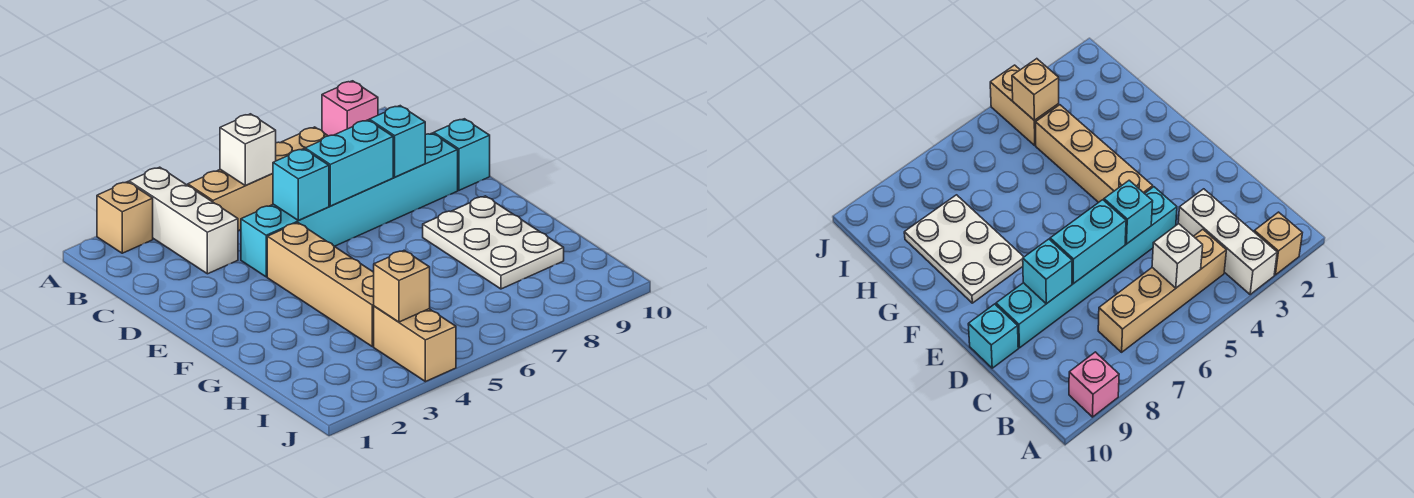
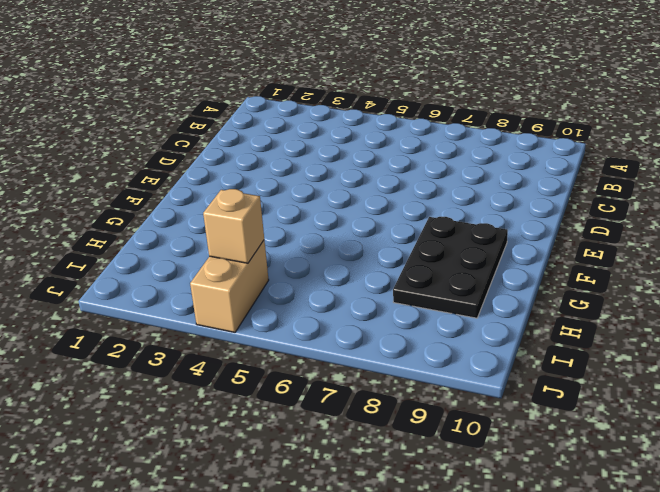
black 2x3 plate [393,217,508,318] -> white 2x3 plate [423,196,564,289]
none -> tan 1x1 brick [97,182,153,253]
none -> white 1x3 brick [129,167,238,274]
none -> pink 1x1 brick [322,81,378,136]

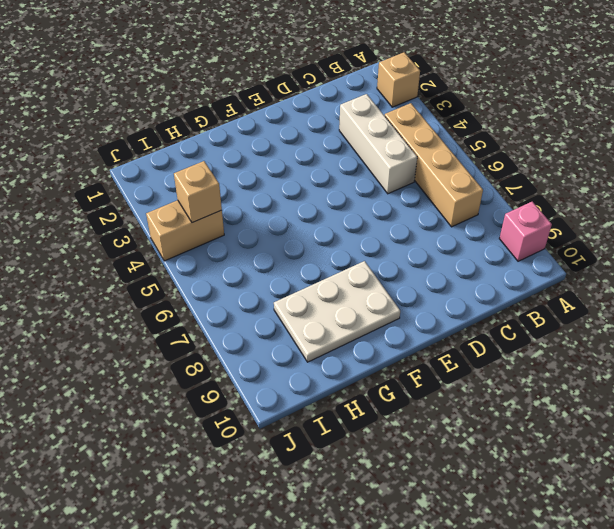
white 1x3 brick [339,94,417,194] -> white 1x3 brick turned to [129,167,238,274]
none -> cyan 1x6 brick [241,133,458,277]
none -> cyan 1x1 brick [434,119,490,190]
none -> tan 1x4 brick [267,223,374,347]

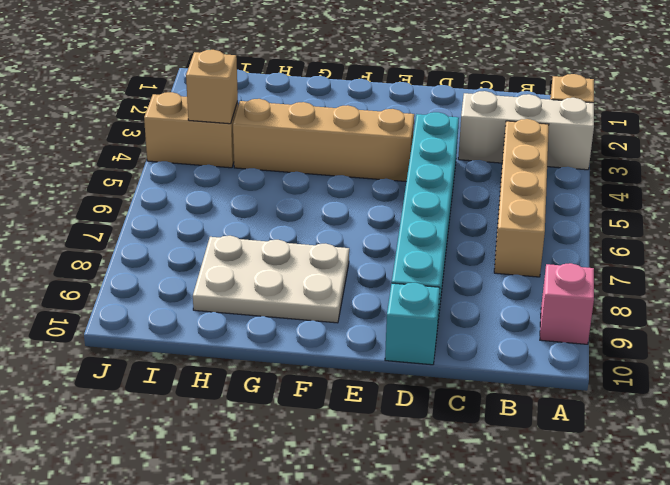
none -> white 1x1 brick [220,114,276,185]
none -> cyan 1x1 brick [273,149,329,220]
none -> cyan 1x2 brick [305,120,393,206]

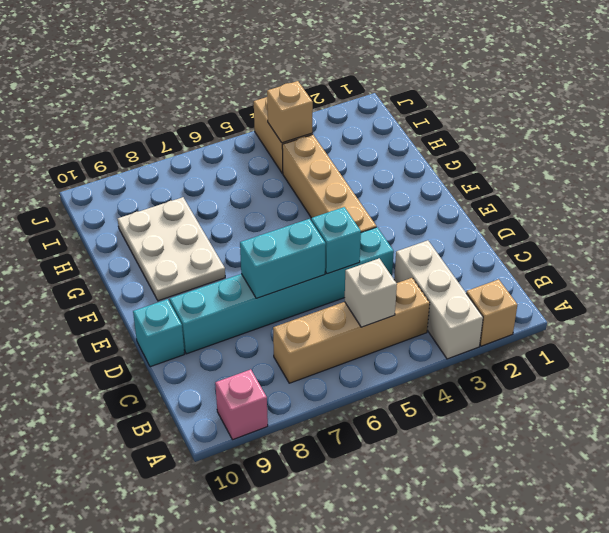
none -> cyan 1x1 brick [369,106,425,177]

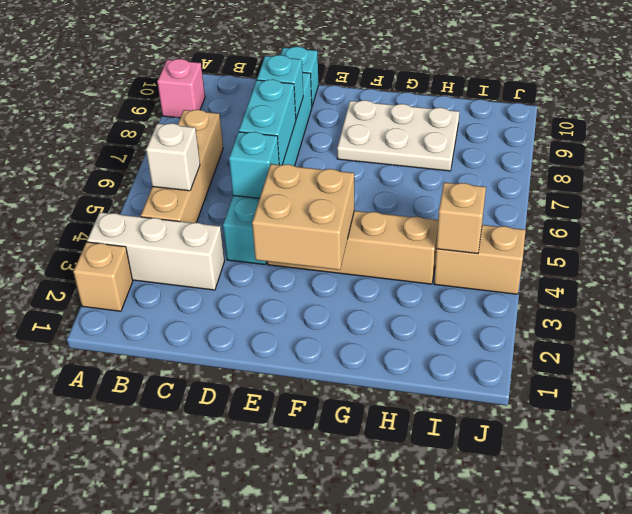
tan 2x2 brick [252,164,354,270] -> none

